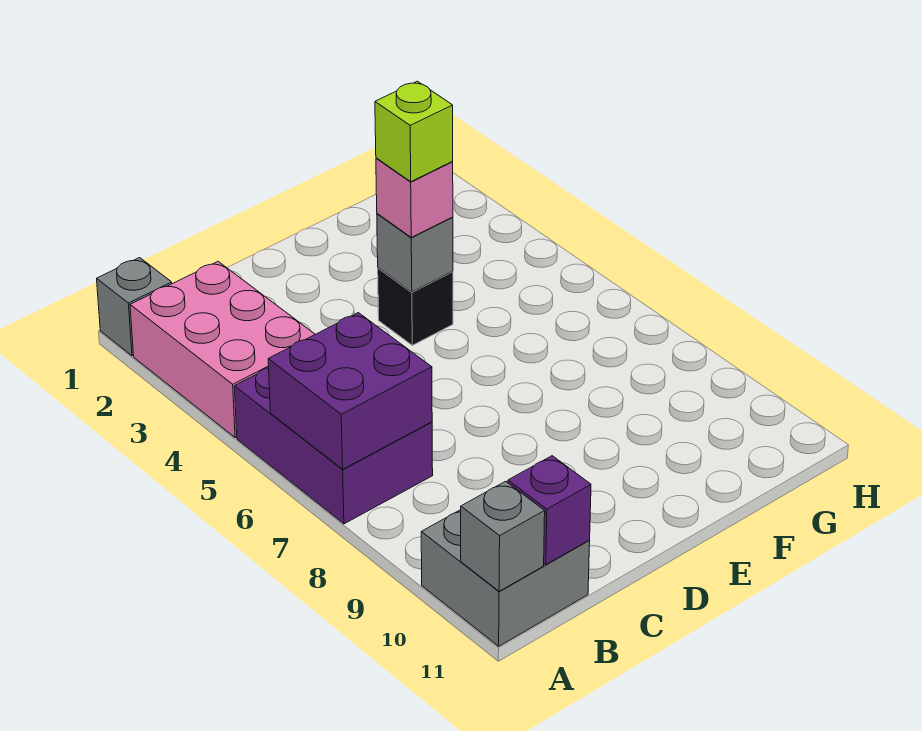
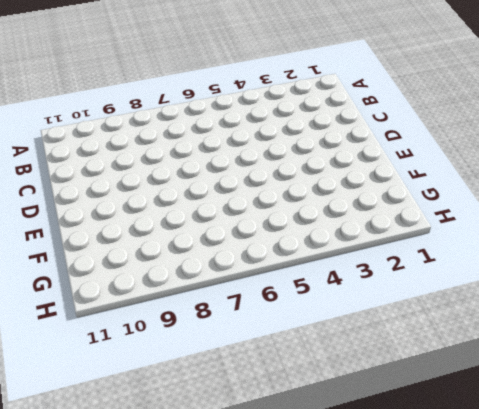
none -> grey 1x1 brick [97,258,172,356]
none -> pink 2x3 brick [130,262,315,437]

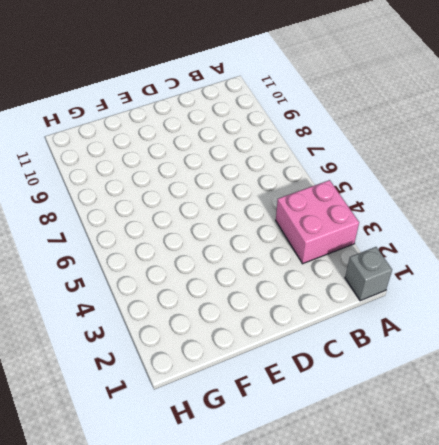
pink 2x2 brick [276,180,359,264] -> pink 2x3 brick [130,262,315,437]
none -> purple 2x3 brick [234,368,433,524]
none -> grey 2x2 brick [421,510,590,646]

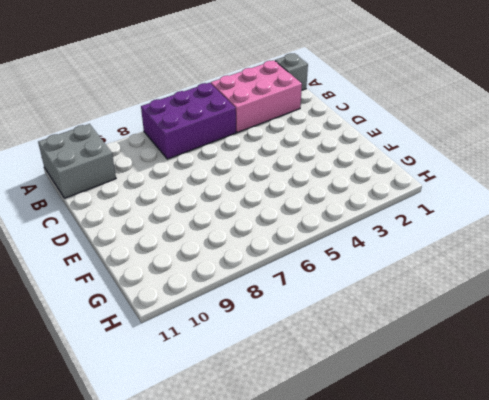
none -> black 1x1 brick [378,268,453,345]
none -> purple 2x2 brick [268,313,432,469]

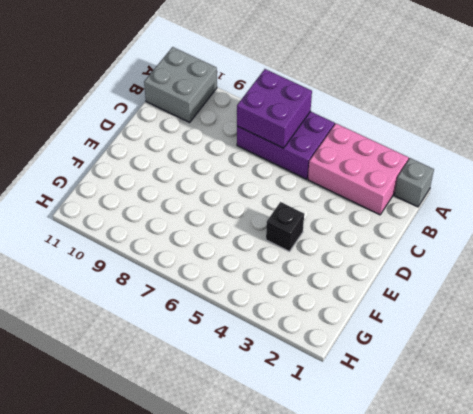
none -> grey 1x1 brick [461,481,545,591]
none -> purple 1x1 brick [508,456,591,565]

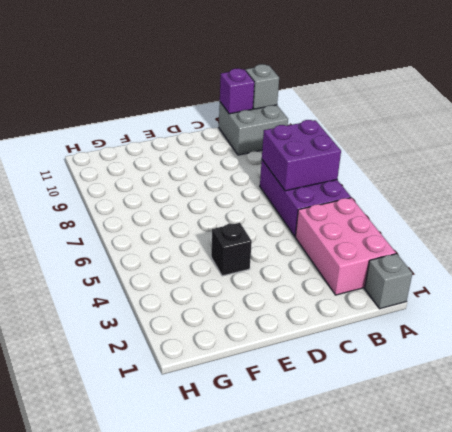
none -> grey 1x1 brick [377,214,453,292]
none -> pink 1x1 brick [376,158,453,237]

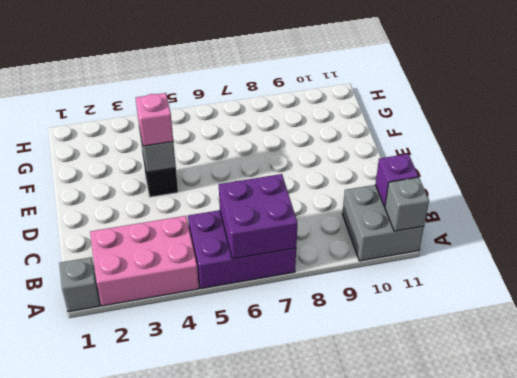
none -> lime 1x1 brick [375,81,453,182]

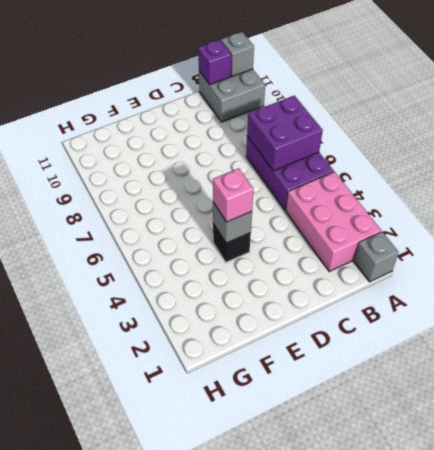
none -> lime 1x1 brick [375,81,453,182]

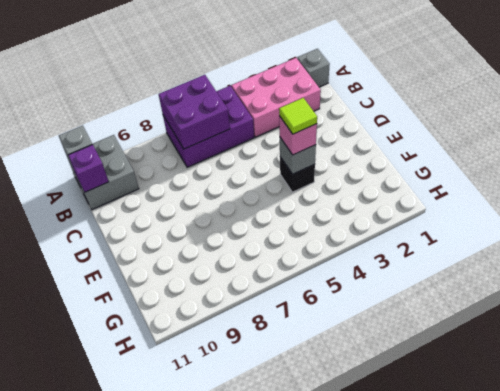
lime 1x1 tile [279,98,317,134] -> lime 1x1 brick [375,81,453,182]

